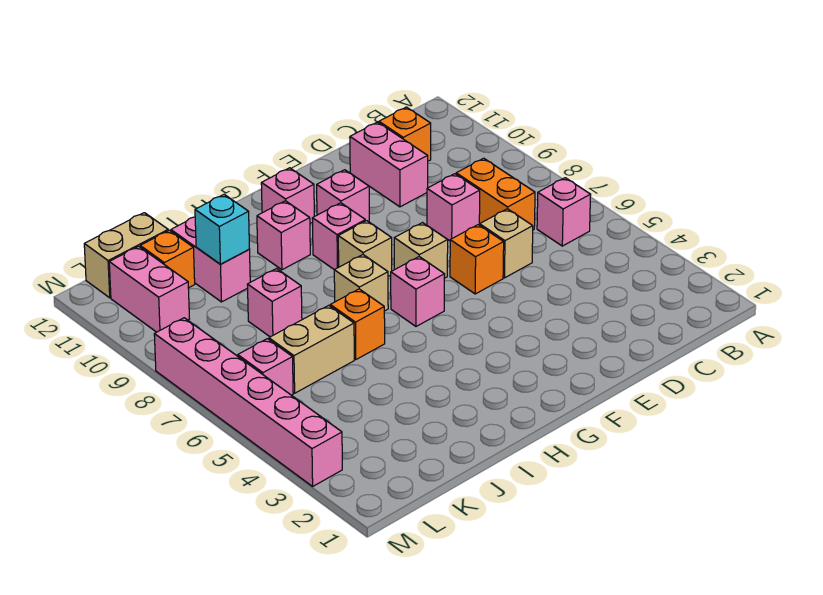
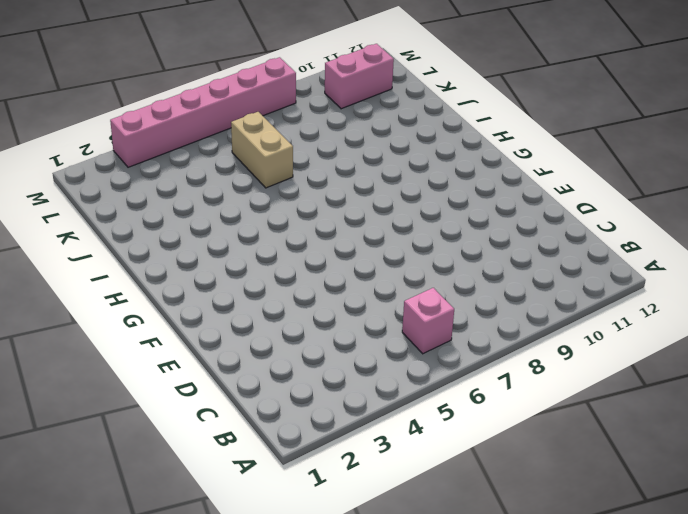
none -> orange 1x2 brick [456,158,535,230]
none -> orange 1x1 brick [379,107,431,161]
none -> tan 1x1 brick [480,209,533,278]

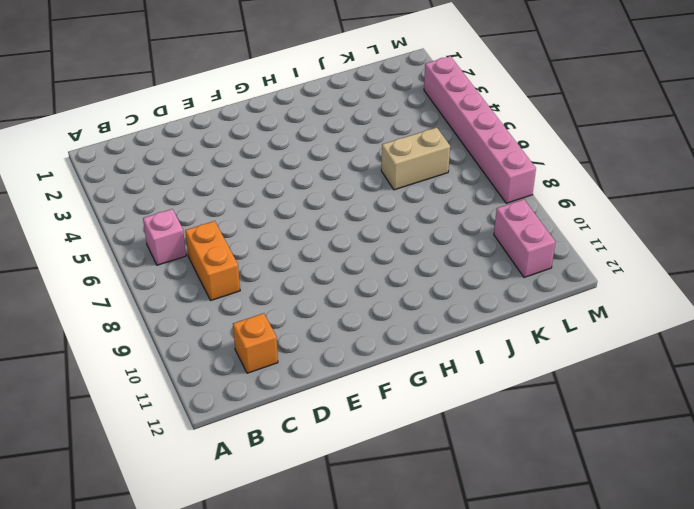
none -> tan 1x1 brick [480,209,533,278]
none -> pink 1x1 brick [427,174,480,241]
none -> pink 1x2 brick [350,122,428,207]

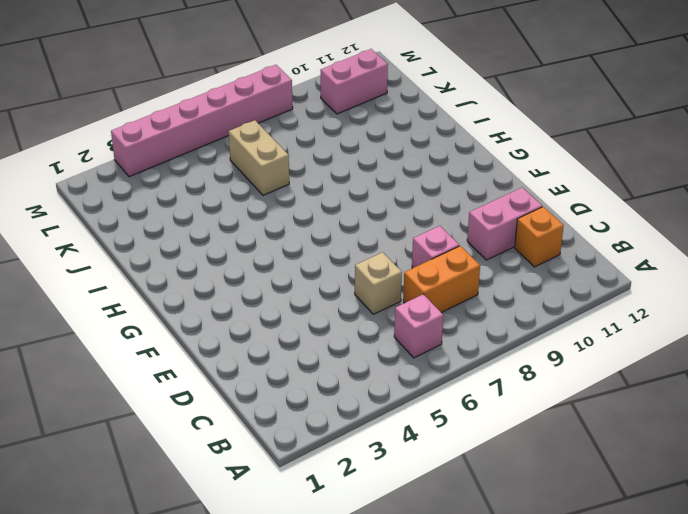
none -> orange 1x1 brick [450,225,504,294]
none -> tan 1x1 brick [394,223,448,278]
none -> pink 1x1 brick [317,170,369,222]

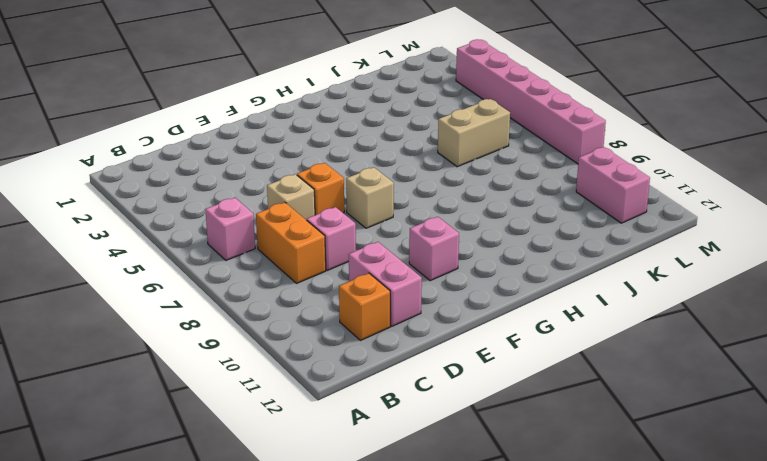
none -> pink 1x1 brick [391,257,445,326]
none -> tan 1x1 brick [338,221,392,276]
none -> pink 1x1 brick [312,203,365,270]

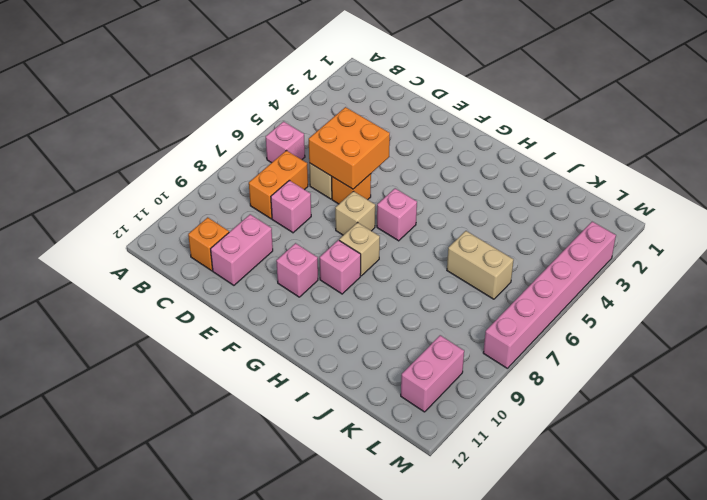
orange 2x2 brick [309,107,390,189] -> none
none -> pink 1x1 brick [261,168,314,223]
none -> tan 1x1 brick [334,255,388,311]
none -> pink 1x1 brick [257,201,310,270]

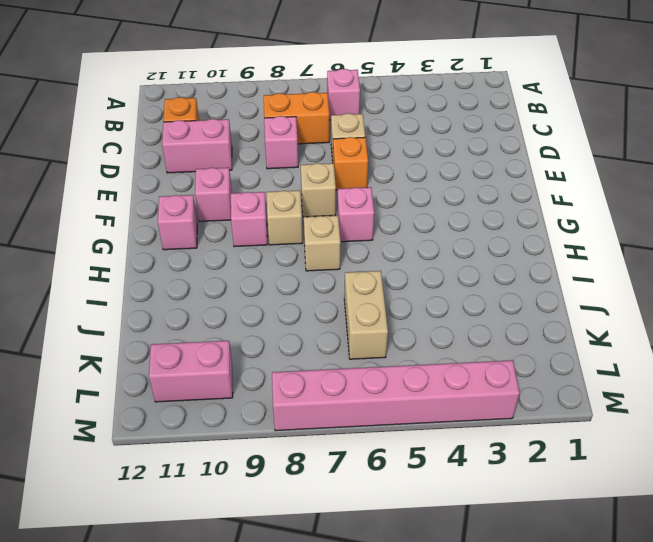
none -> pink 1x1 brick [257,201,310,270]
none -> orange 1x1 brick [330,289,385,360]
none -> pink 1x1 brick [247,269,302,337]

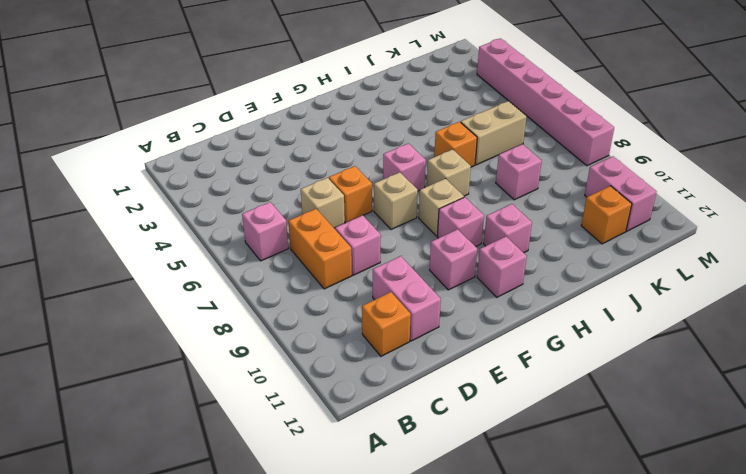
none -> pink 1x2 brick [171,217,250,302]
none -> tan 1x2 brick [84,213,168,298]
none -> pink 1x1 brick [238,339,293,395]

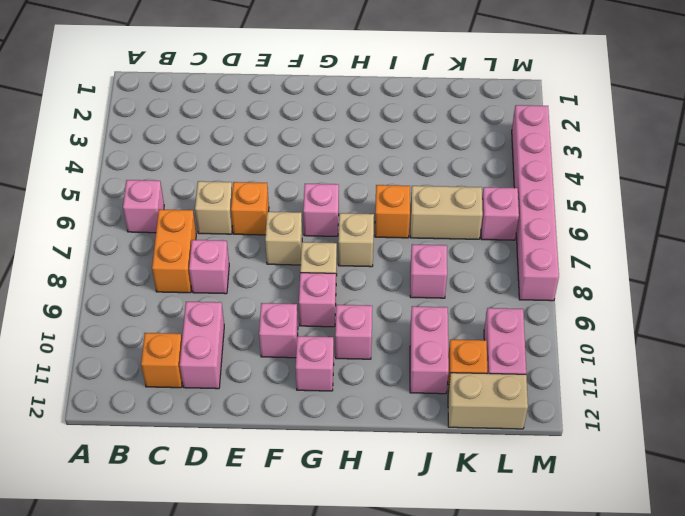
none -> cyan 1x1 brick [195,195,249,264]

